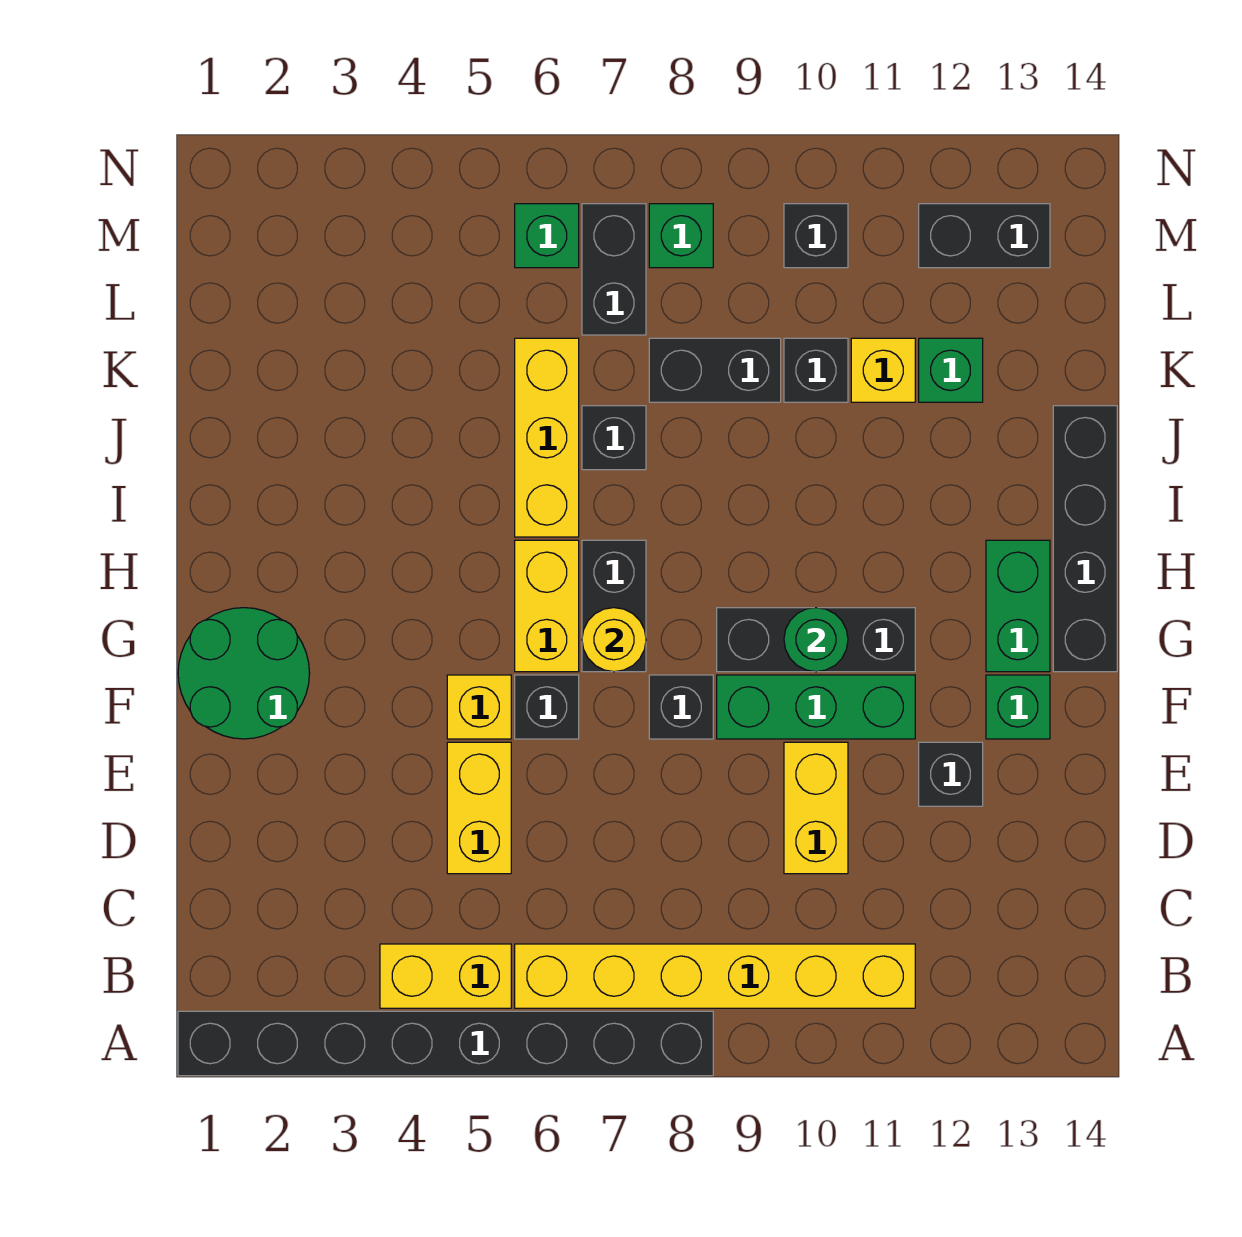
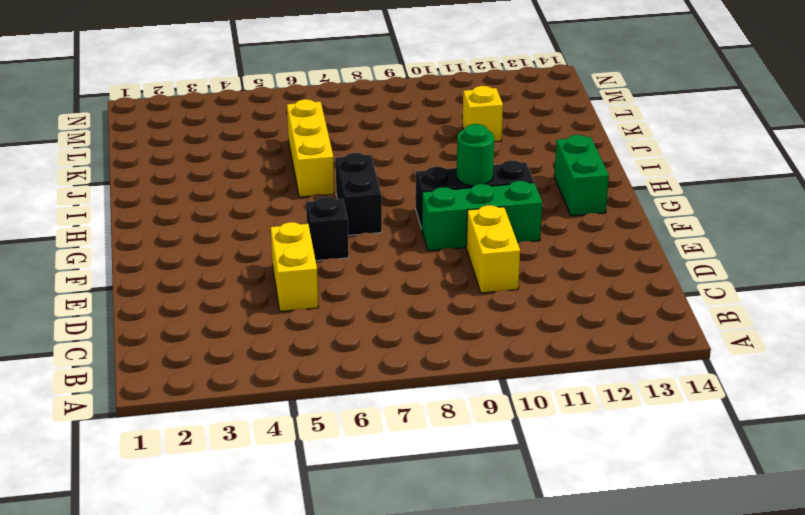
none -> black 1x8 brick [178,1011,713,1076]
none -> yellow 1x2 brick [380,944,511,1008]
none -> yellow 1x6 brick [515,944,915,1008]
none -> black 1x1 brick [919,742,983,806]

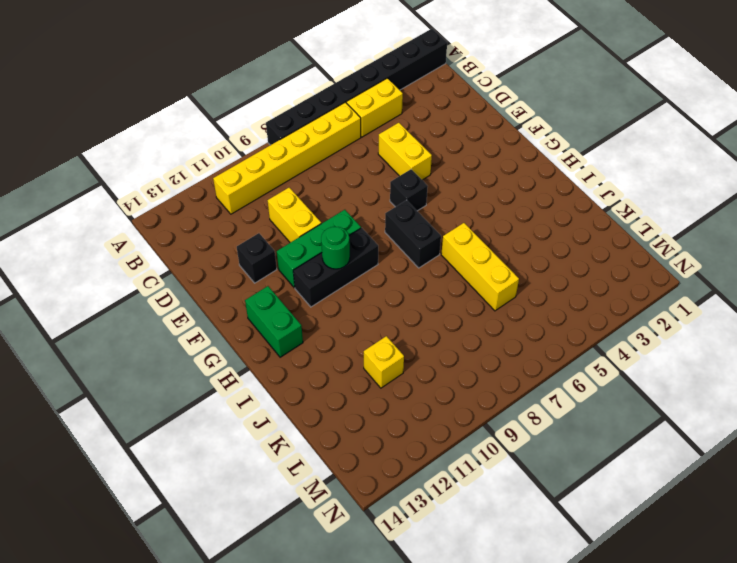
none -> green 2x2 round brick [178,608,310,739]
none -> yellow 1x1 brick [447,675,511,739]
none -> black 1x1 brick [649,675,713,739]
none -> green 1x1 brick [986,675,1050,739]

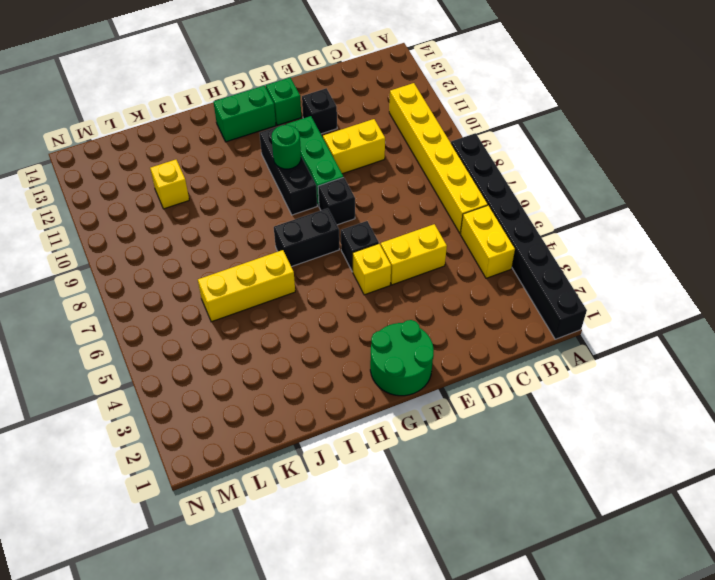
none -> yellow 1x2 brick [515,540,579,672]
none -> black 1x4 brick [1053,406,1117,672]
none -> black 1x1 brick [582,406,646,470]
none -> black 1x2 brick [649,338,781,402]

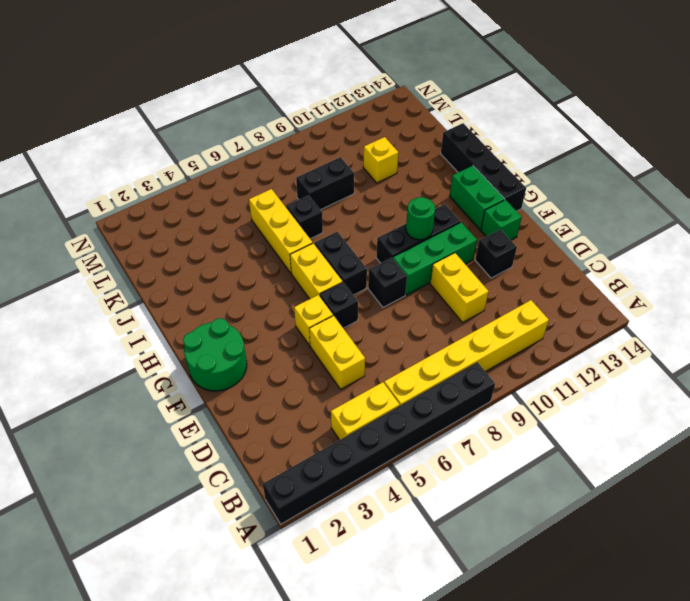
none -> black 1x1 brick [784,338,848,402]
none -> green 1x1 brick [919,338,983,402]
none -> black 1x2 brick [582,204,646,335]
none -> green 1x1 brick [515,204,579,268]

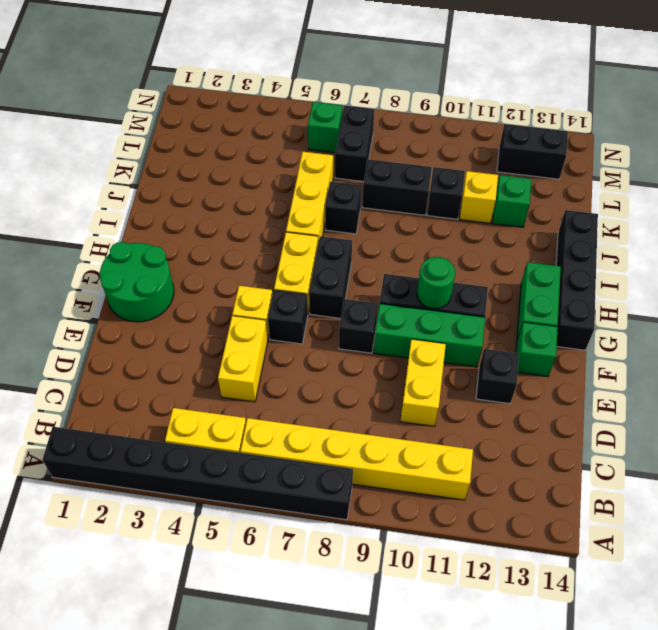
none -> green 1x1 brick [649,204,713,268]
none -> black 1x1 brick [784,204,848,268]
none -> yellow 1x1 round brick [582,608,646,672]

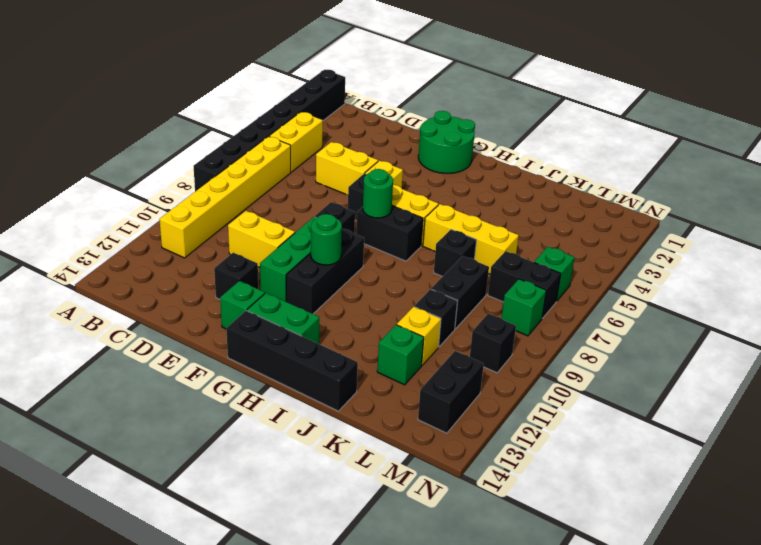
green 1x1 round brick [363,169,393,218] -> yellow 1x1 round brick [582,608,646,672]

